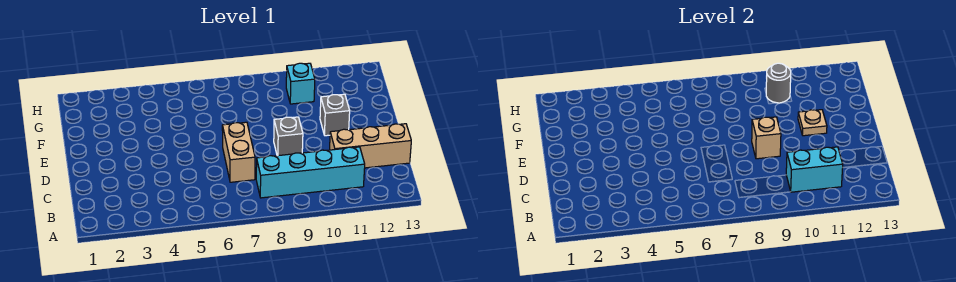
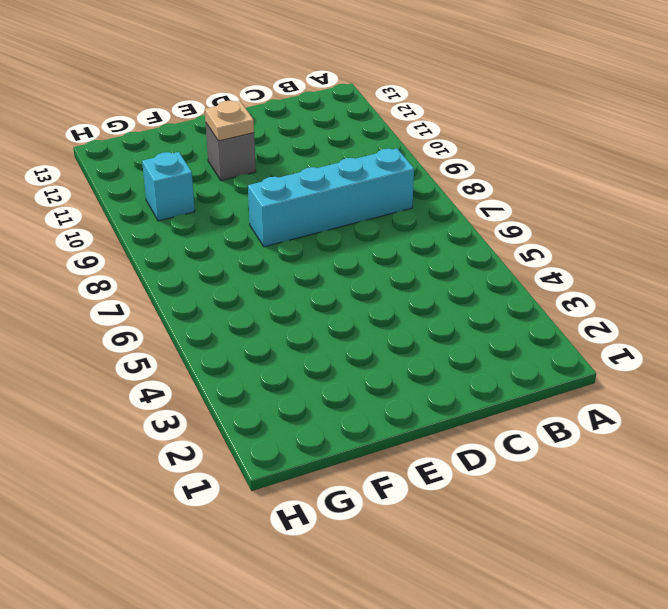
cyan 1x4 brick [248,149,414,247] -> cyan 1x4 brick turned to [256,147,365,198]
none -> tan 1x2 brick [222,122,255,182]
none -> tan 1x3 brick [330,124,411,168]

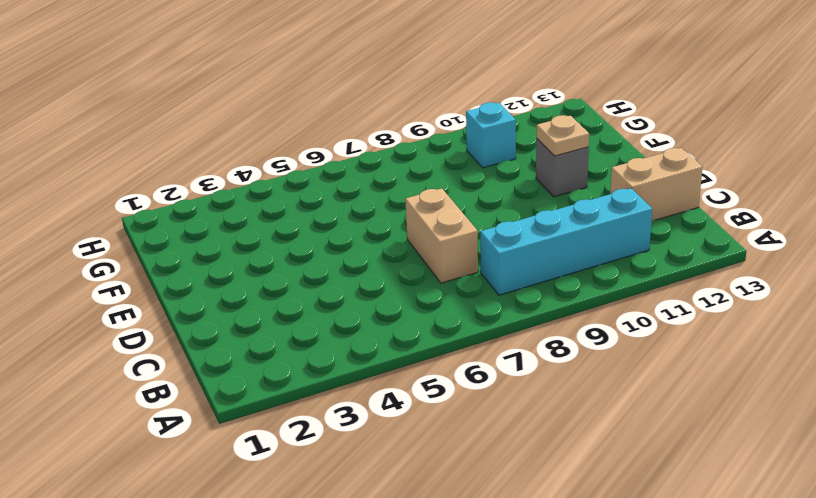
tan 1x2 brick [610,148,703,221] -> tan 1x3 brick [330,124,411,168]
none -> grey 1x1 brick [274,117,303,156]
none -> cyan 1x2 brick [786,147,843,192]

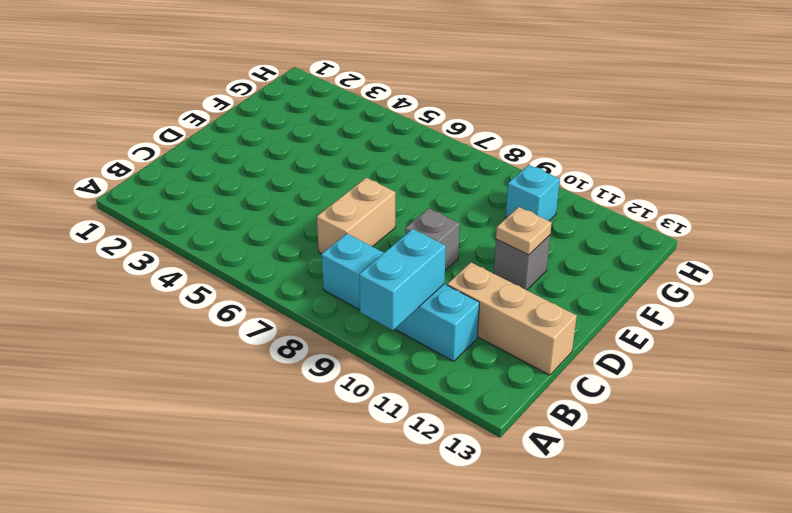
cyan 1x2 brick [359,229,446,330] -> cyan 1x2 brick turned to [786,147,843,192]
none -> tan 1x1 brick [752,117,781,159]
none -> grey 1x1 round brick [766,63,791,103]

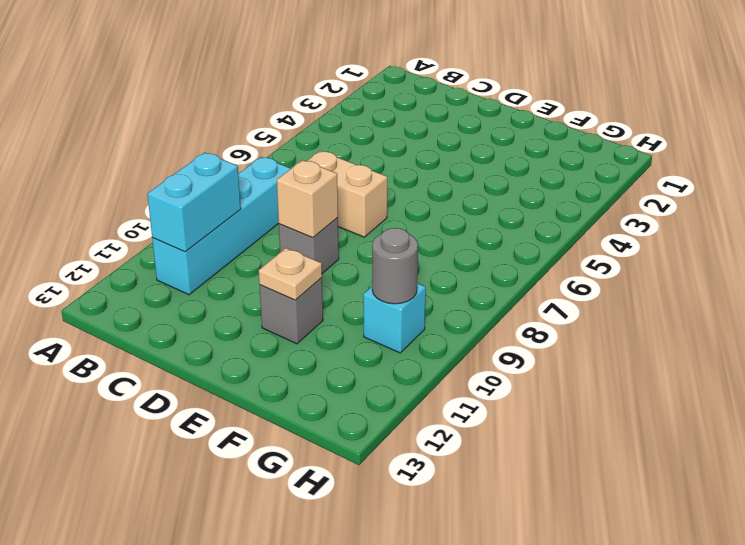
none -> tan 1x3 brick [330,124,411,168]

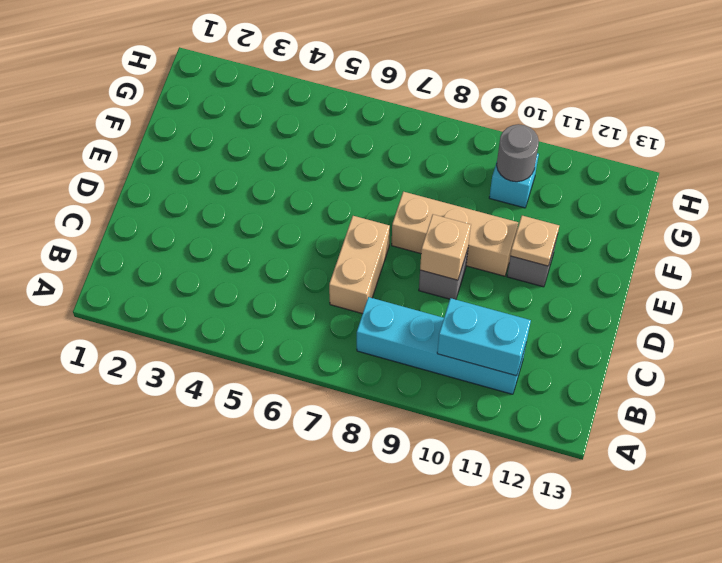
tan 1x3 brick [392,192,518,276] -> tan 1x3 brick moved to [330,124,411,168]

